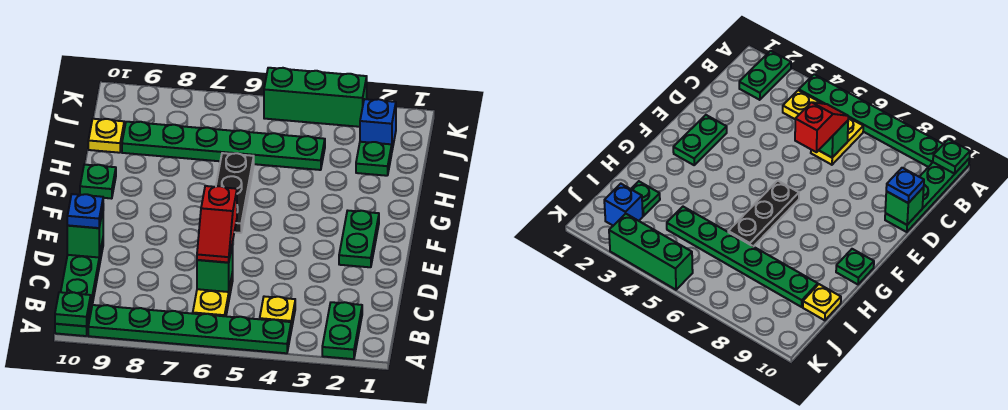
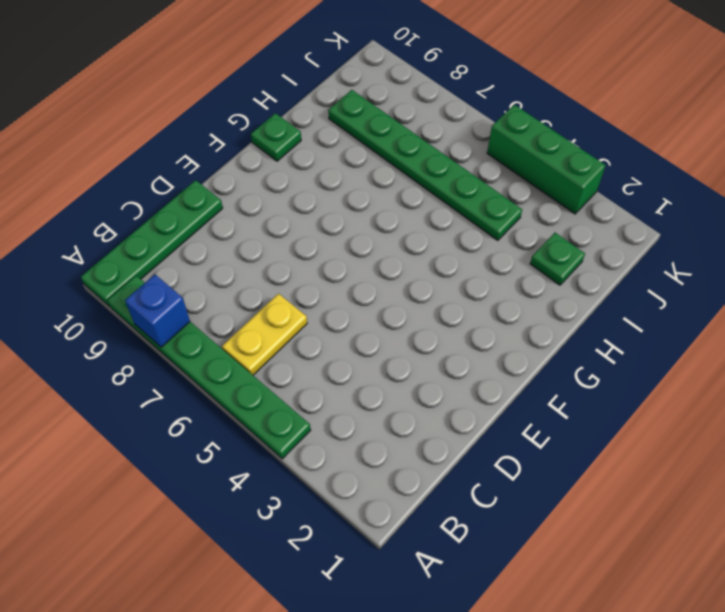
blue 1x1 brick [125,275,190,347] -> blue 1x1 brick moved to [360,99,396,150]
none -> green 1x2 plate [322,302,362,359]
none -> yellow 1x1 plate [260,296,295,330]
none -> green 1x2 plate [339,211,379,267]

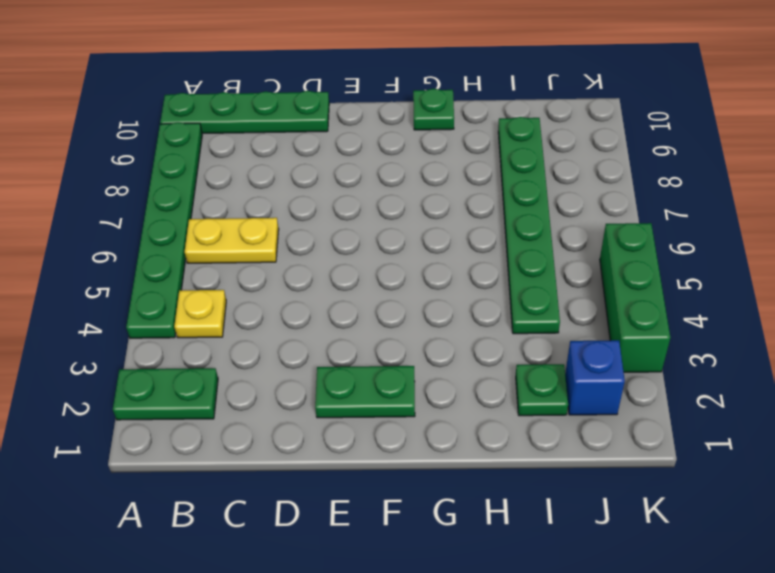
none -> black 1x3 plate [216,153,254,233]
none -> yellow 1x1 plate [88,119,124,153]
none -> green 1x1 plate [55,292,91,326]

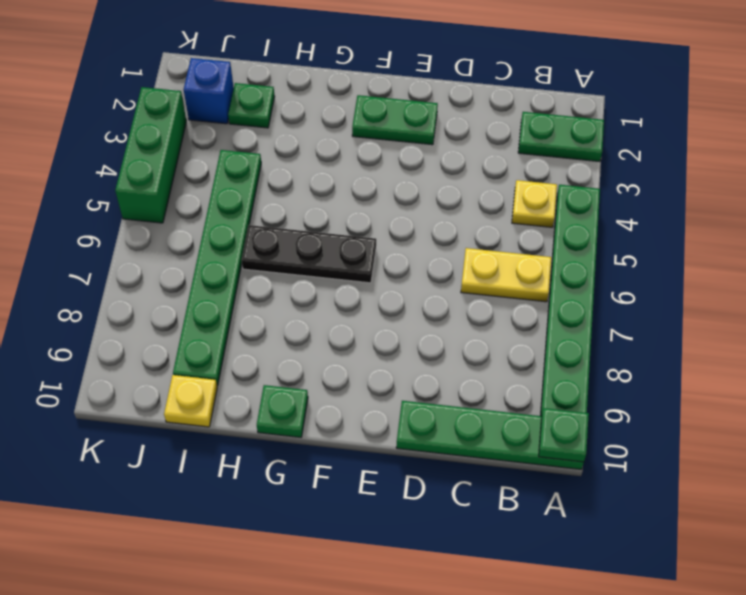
none -> green 1x1 brick [197,243,233,292]
none -> green 1x1 brick [67,211,103,257]
none -> red 1x2 slope [197,186,237,263]

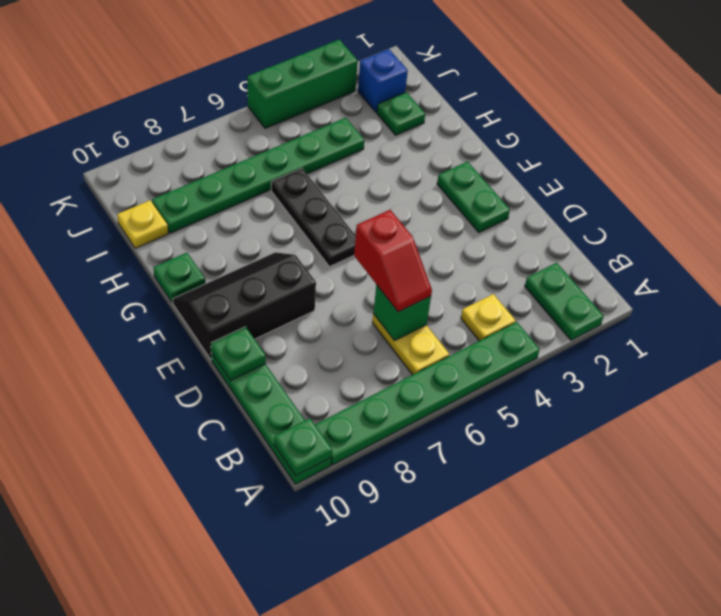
green 1x1 plate [211,327,266,380] -> green 1x1 brick [67,211,103,257]
black 2x3 slope [173,252,316,360] -> none
none -> blue 1x1 plate [67,194,103,228]

